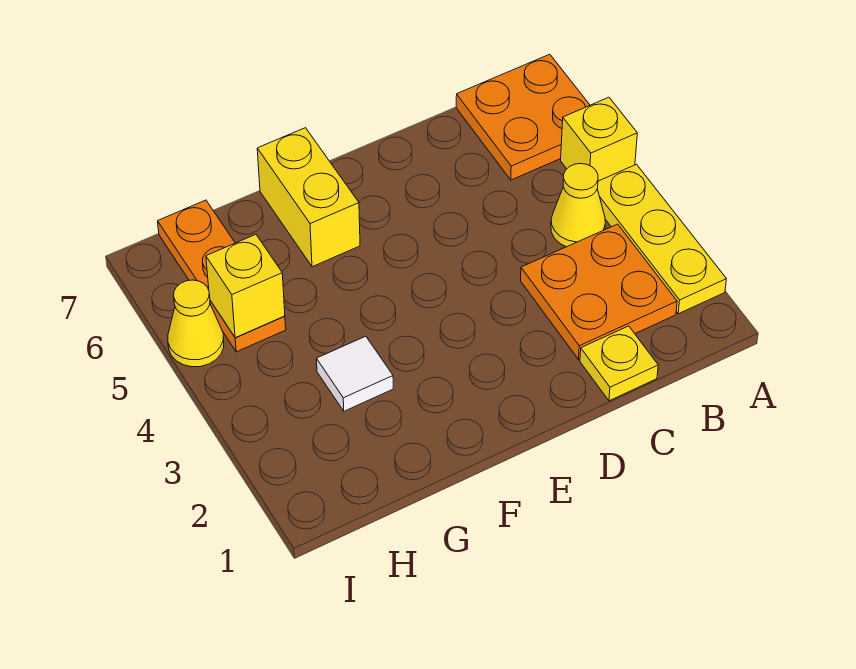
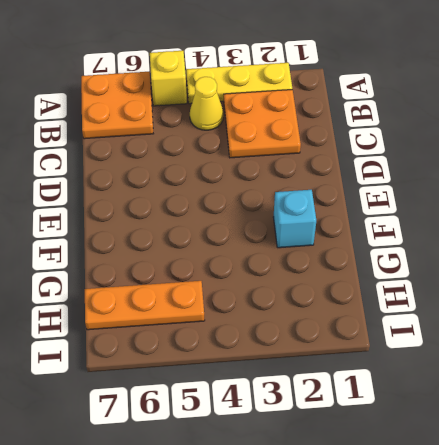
cyan 1x1 brick [273,190,316,248] -> none
none -> yellow 1x1 plate [580,326,658,401]
none -> yellow 1x2 brick [257,128,360,267]

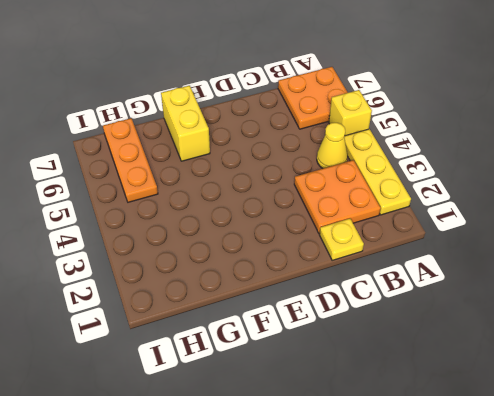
none -> white 1x1 tile [317,336,393,411]
none -> yellow 1x1 cone [168,280,224,367]

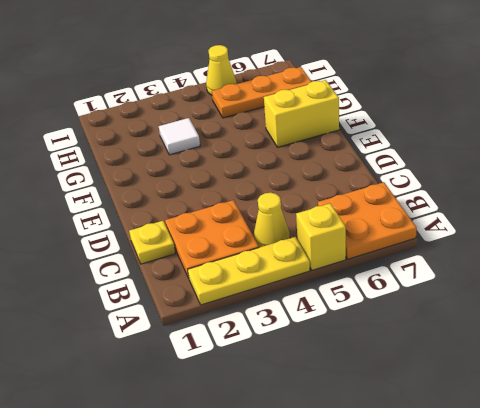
none -> yellow 1x1 brick [206,234,285,338]

